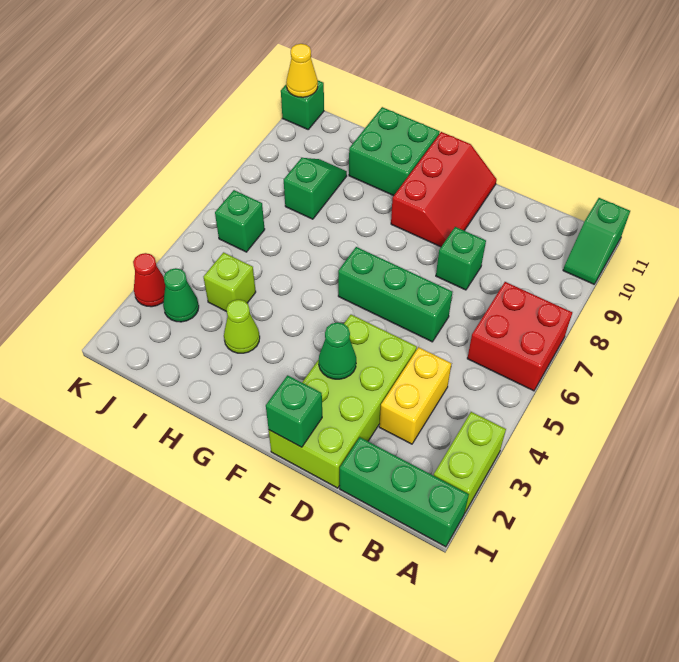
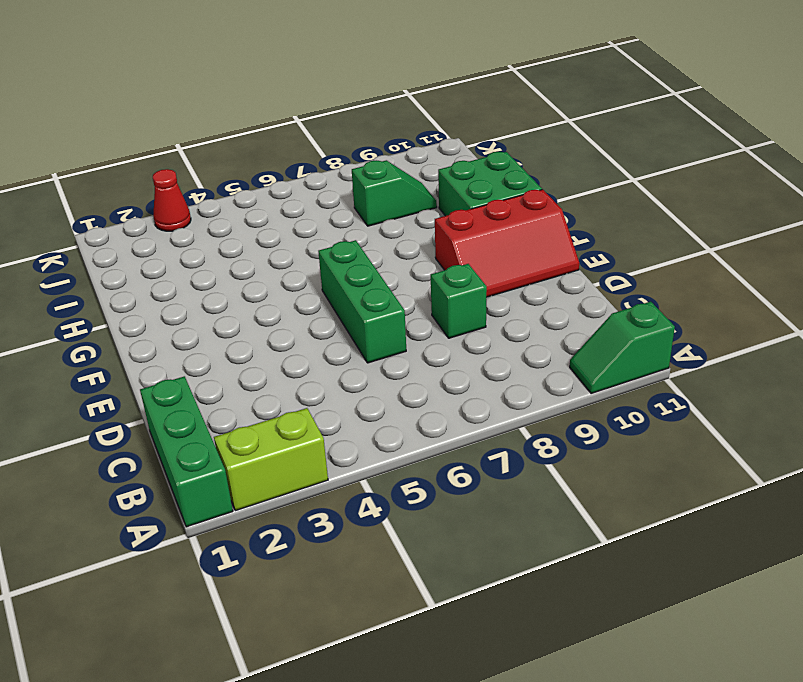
none -> red 2x2 brick [467,282,572,391]
none -> yellow 1x2 brick [379,347,451,444]
none -> lime 2x4 brick [269,315,417,488]

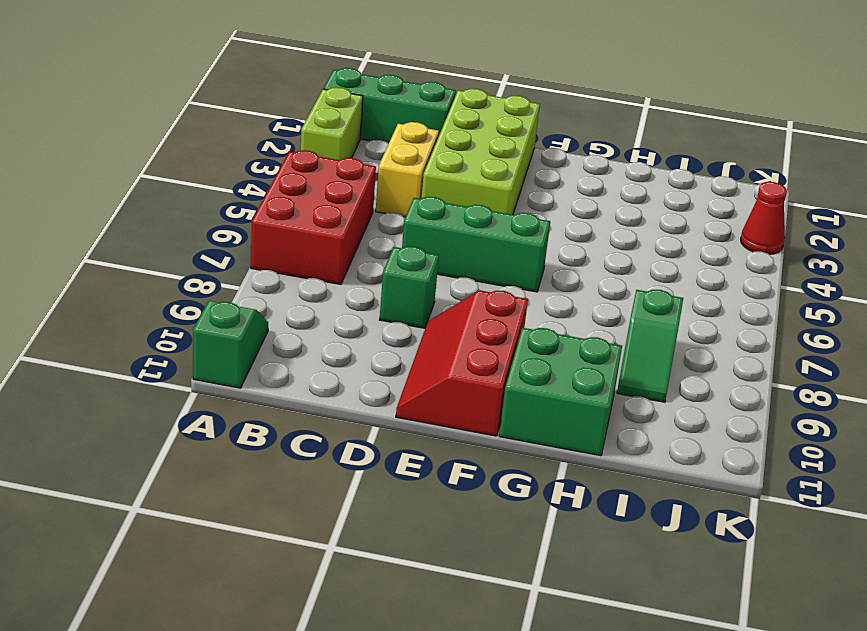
red 2x3 brick [251,150,376,285] -> red 2x2 brick [467,282,572,391]
none -> lime 1x1 cone [224,300,260,353]
none -> lime 1x1 brick [204,252,256,312]
none -> green 1x1 cone [163,268,199,322]

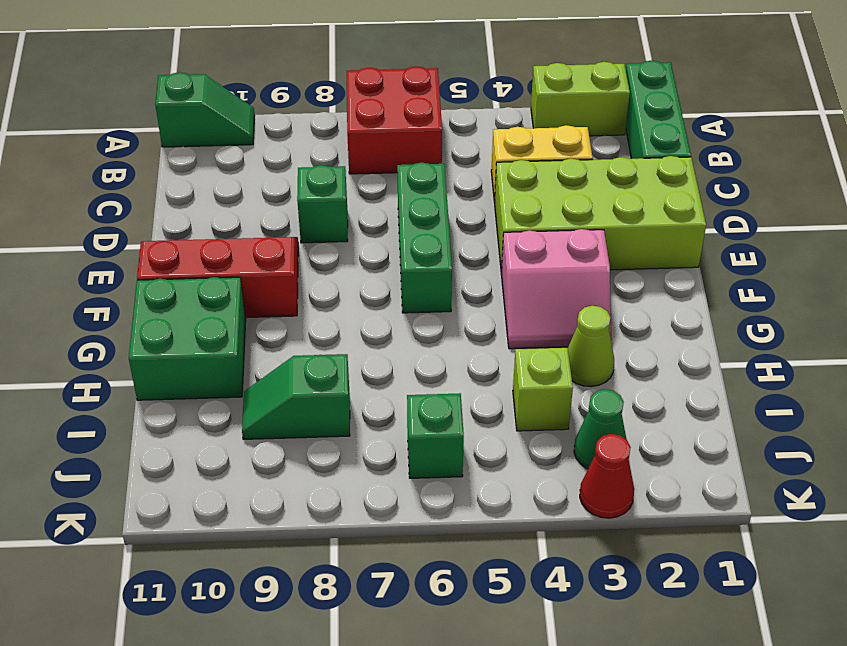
pink 2x2 slope [501,229,611,349] -> none
none -> green 1x1 brick [281,81,324,129]
none -> green 1x1 brick [266,375,322,447]
none -> green 1x1 cone [319,322,356,379]

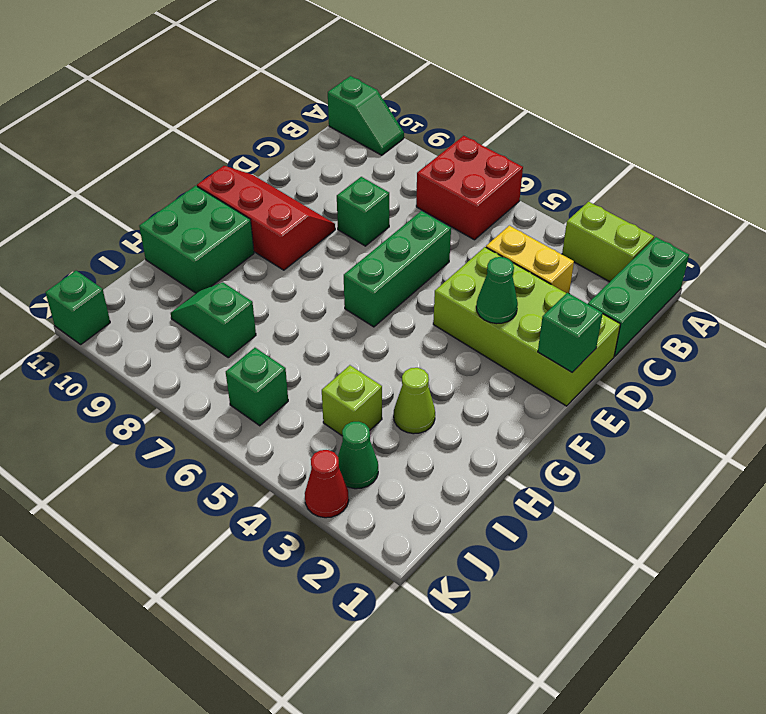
none -> yellow 1x1 cone [286,44,318,97]

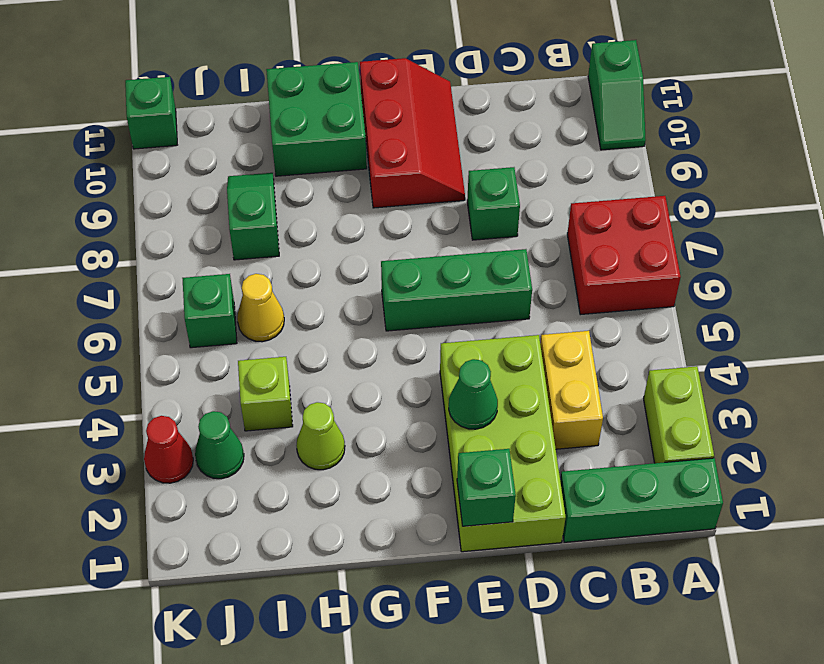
yellow 1x1 cone [237,274,284,342] -> yellow 1x1 cone moved to [286,44,318,97]

